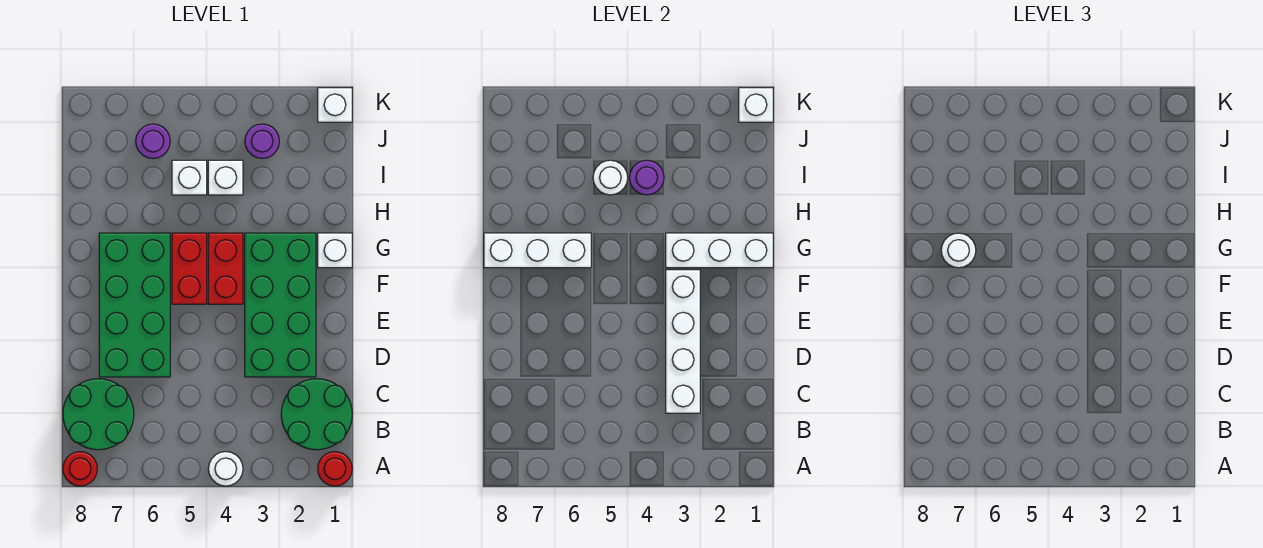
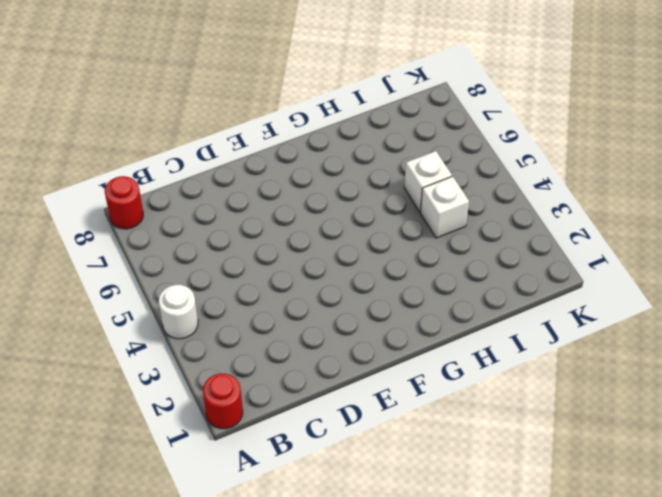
none -> green 2x2 round brick [281,379,352,450]
none -> green 2x2 round brick [63,379,134,450]
none -> green 2x4 brick [245,233,316,377]

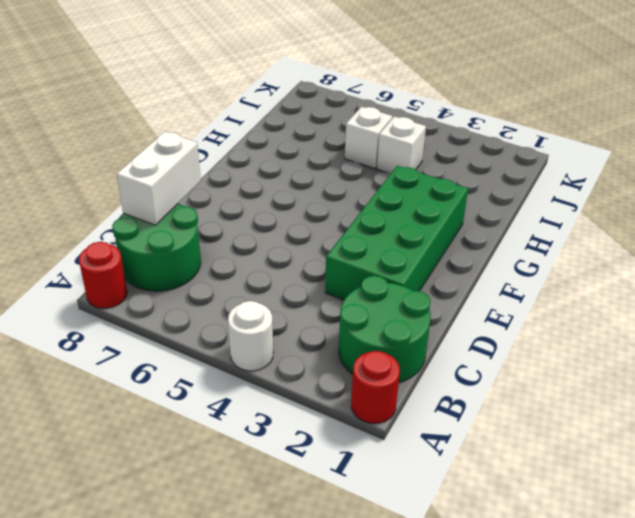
white 1x2 brick [117,132,201,225] -> none
none -> green 2x4 brick [99,233,170,377]
none -> red 1x2 brick [208,233,243,304]
none -> red 1x2 brick [172,233,207,304]

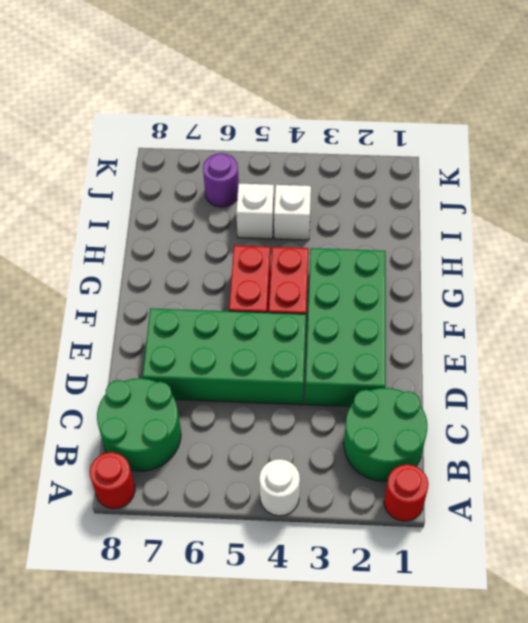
green 2x4 brick [143,308,306,405] -> green 2x4 brick turned to [99,233,170,377]
none -> white 1x1 brick [318,233,352,268]
none -> purple 1x1 round brick [245,124,279,159]
none -> white 1x1 brick [318,88,352,122]

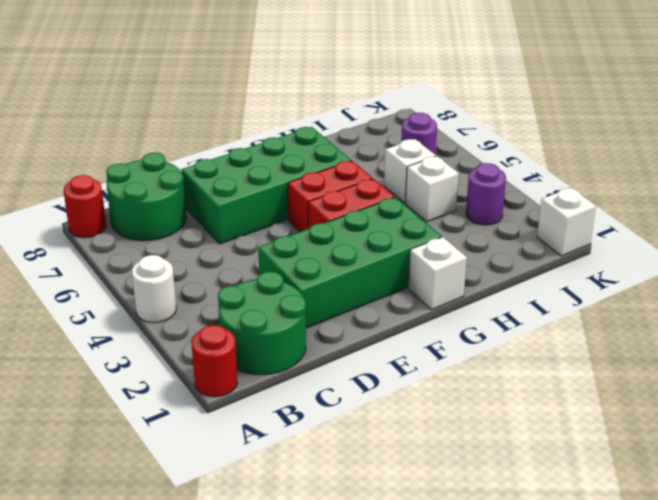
none -> white 1x4 brick [666,270,700,413]
none -> white 1x3 brick [666,233,773,268]
none -> white 1x3 brick [484,233,591,268]

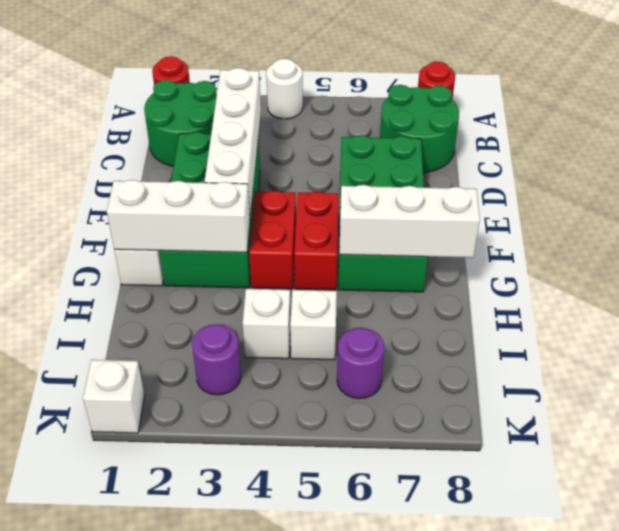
none -> purple 1x1 round brick [629,160,664,195]
none -> white 1x1 round brick [593,160,628,195]
none -> white 1x1 brick [739,88,773,122]

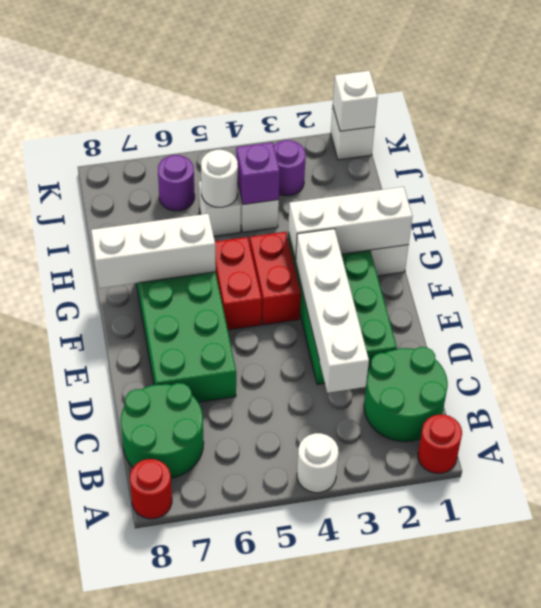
purple 1x1 brick [236,142,280,204] -> purple 1x1 round brick [629,160,664,195]
none -> white 1x1 round brick [941,233,976,268]

